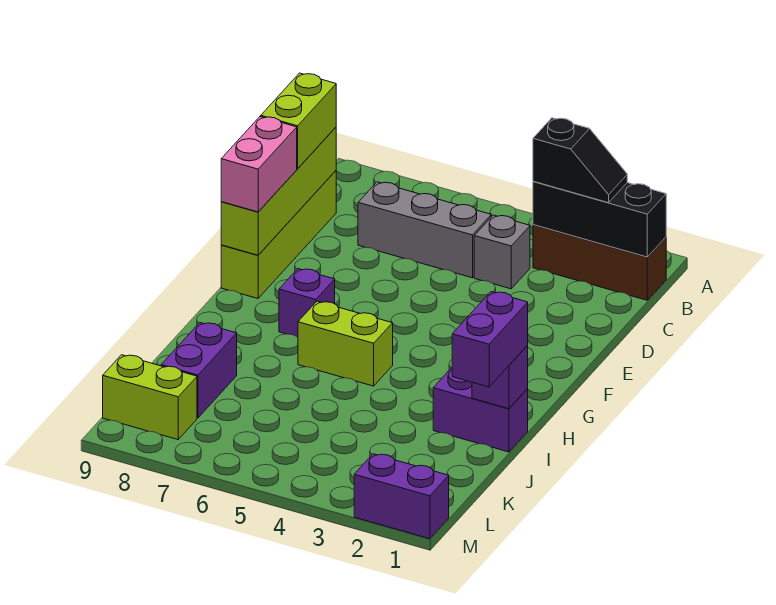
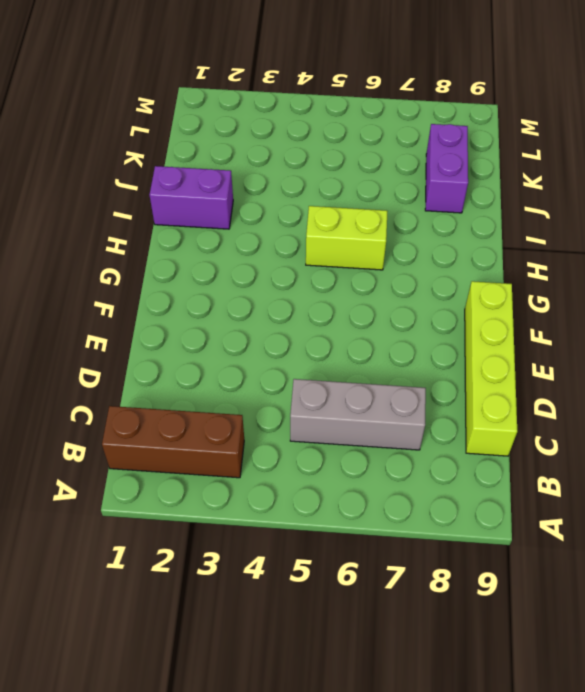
none -> grey 1x1 brick [474,215,530,289]
none -> purple 1x1 brick [279,269,335,337]
none -> lime 1x2 brick [103,355,197,440]

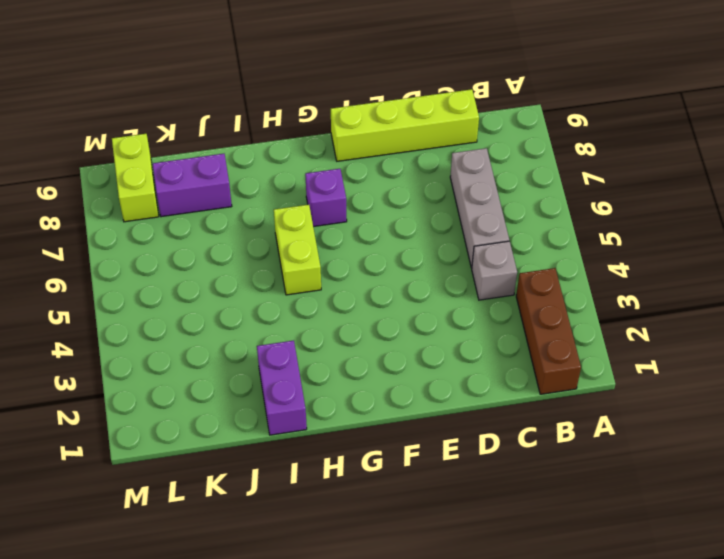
none -> purple 1x2 brick [354,454,449,539]
none -> black 1x3 brick [533,181,666,257]
none -> lime 1x4 brick [221,127,336,255]

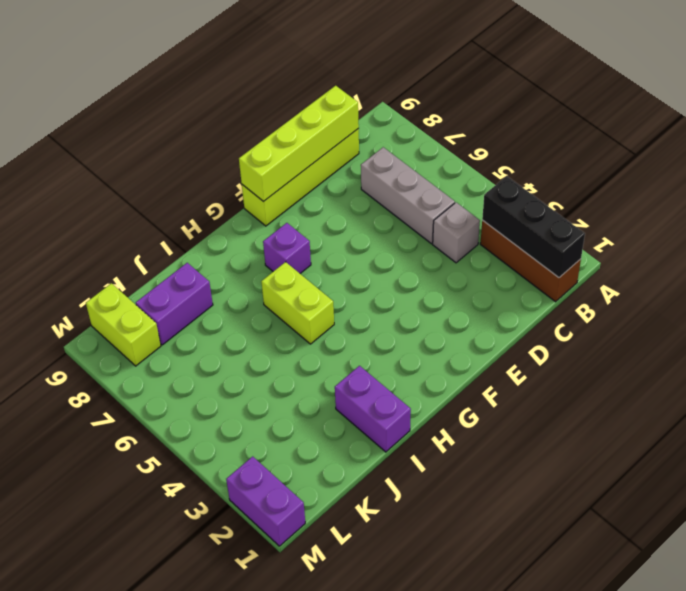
none -> purple 1x1 brick [472,346,528,409]
none -> black 1x2 slope [533,118,627,203]
none -> lime 1x2 brick [261,73,336,169]

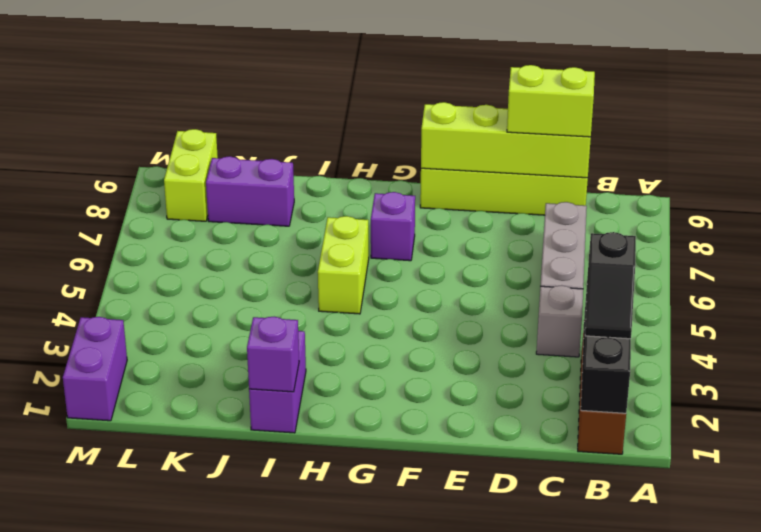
none -> pink 1x2 brick [221,116,297,212]
none -> purple 1x2 brick [452,292,528,387]

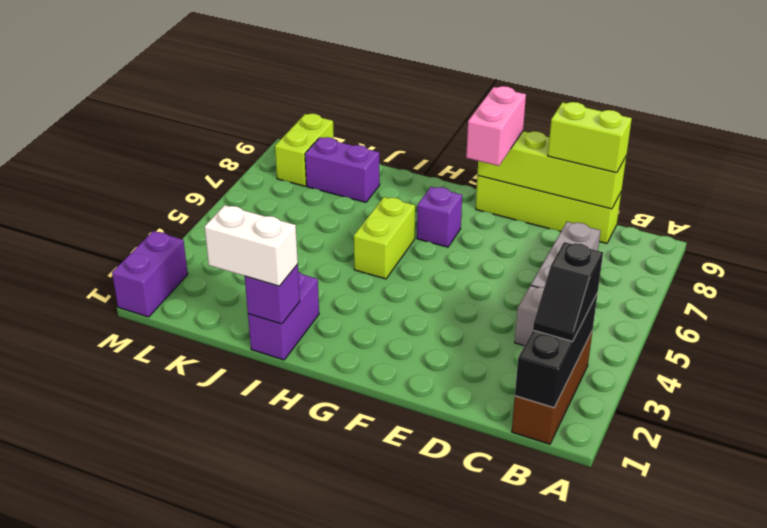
pink 1x2 brick [466,86,526,166] -> pink 1x2 brick turned to [221,116,297,212]
white 1x2 brick [205,205,298,286] -> purple 1x2 brick [452,292,528,387]

